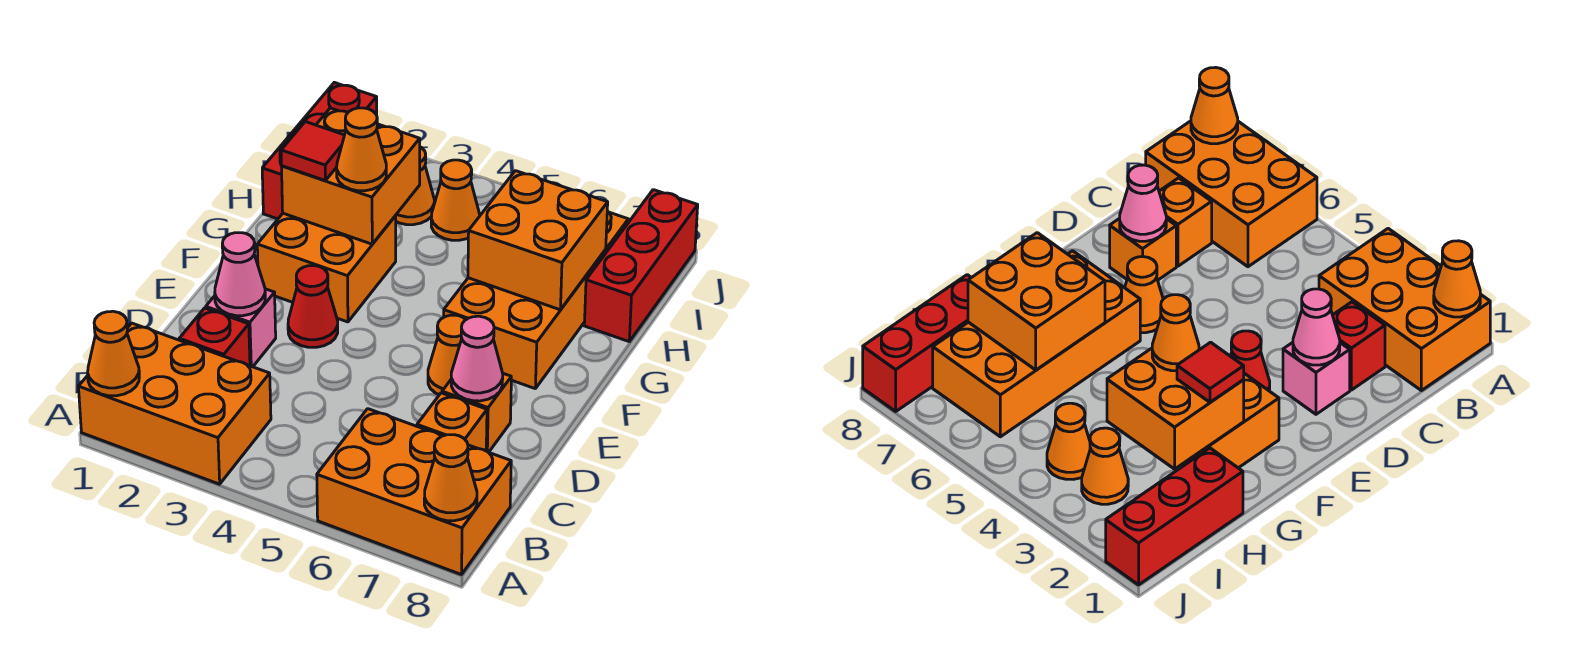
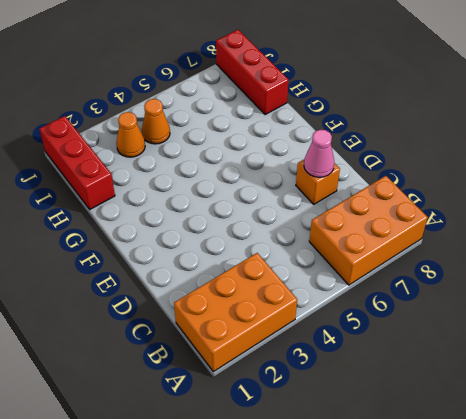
none -> red 1x1 brick [179,308,250,366]
none -> orange 1x1 brick [417,393,487,451]
none -> pink 1x1 brick [206,289,276,367]

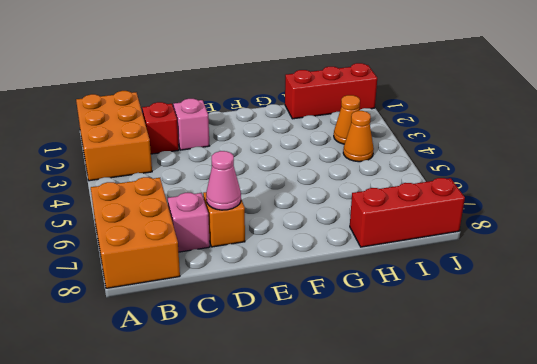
pink 1x1 brick [168,193,210,252] -> orange 1x1 brick [417,393,487,451]
none -> red 1x1 cone [288,266,338,347]
none -> orange 1x1 cone [428,315,466,395]
none -> orange 2x2 brick [257,213,396,322]

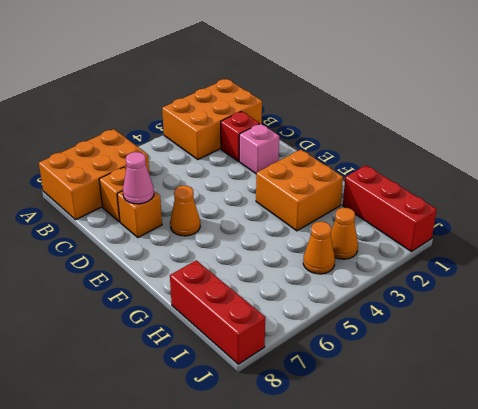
none -> red 1x1 cone [288,266,338,347]
none -> orange 2x4 brick [444,211,628,388]
none -> orange 1x1 cone [88,311,139,396]

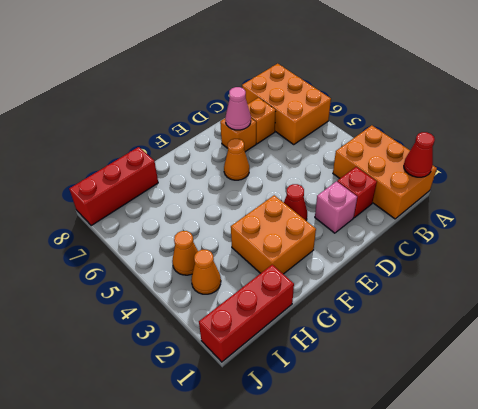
red 1x1 cone [404,132,435,177] -> orange 1x1 cone [88,311,139,396]
none -> orange 2x4 brick [444,211,628,388]
none -> orange 1x1 cone [424,435,477,521]
none -> pink 1x1 cone [215,233,265,316]

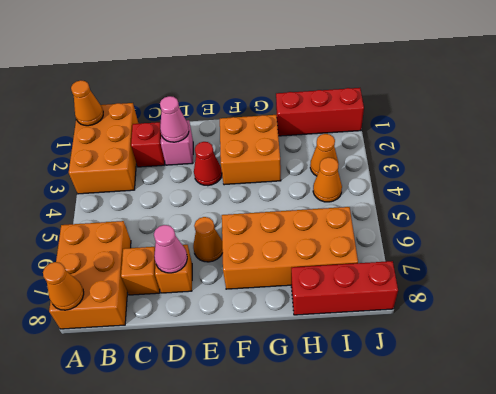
none -> orange 2x2 brick [282,108,420,244]
none -> orange 2x2 brick [468,171,608,310]
none -> red 1x1 tile [281,122,344,180]

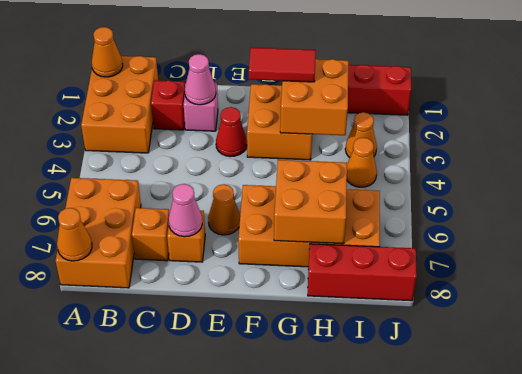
red 1x2 tile [249,47,316,82] -> red 1x1 tile [281,122,344,180]
none -> orange 1x1 cone [337,108,386,191]

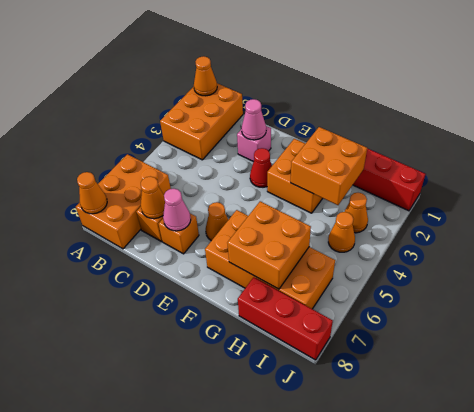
orange 1x1 cone [141,176,165,219] -> orange 1x1 cone moved to [337,108,386,191]
none -> red 1x1 brick [179,308,250,366]
none -> red 1x1 tile [281,122,344,180]

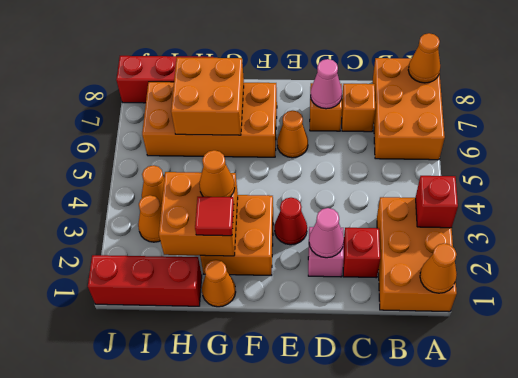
red 1x1 brick [416,176,458,228] -> none
orange 1x1 cone [202,260,236,307] -> none

